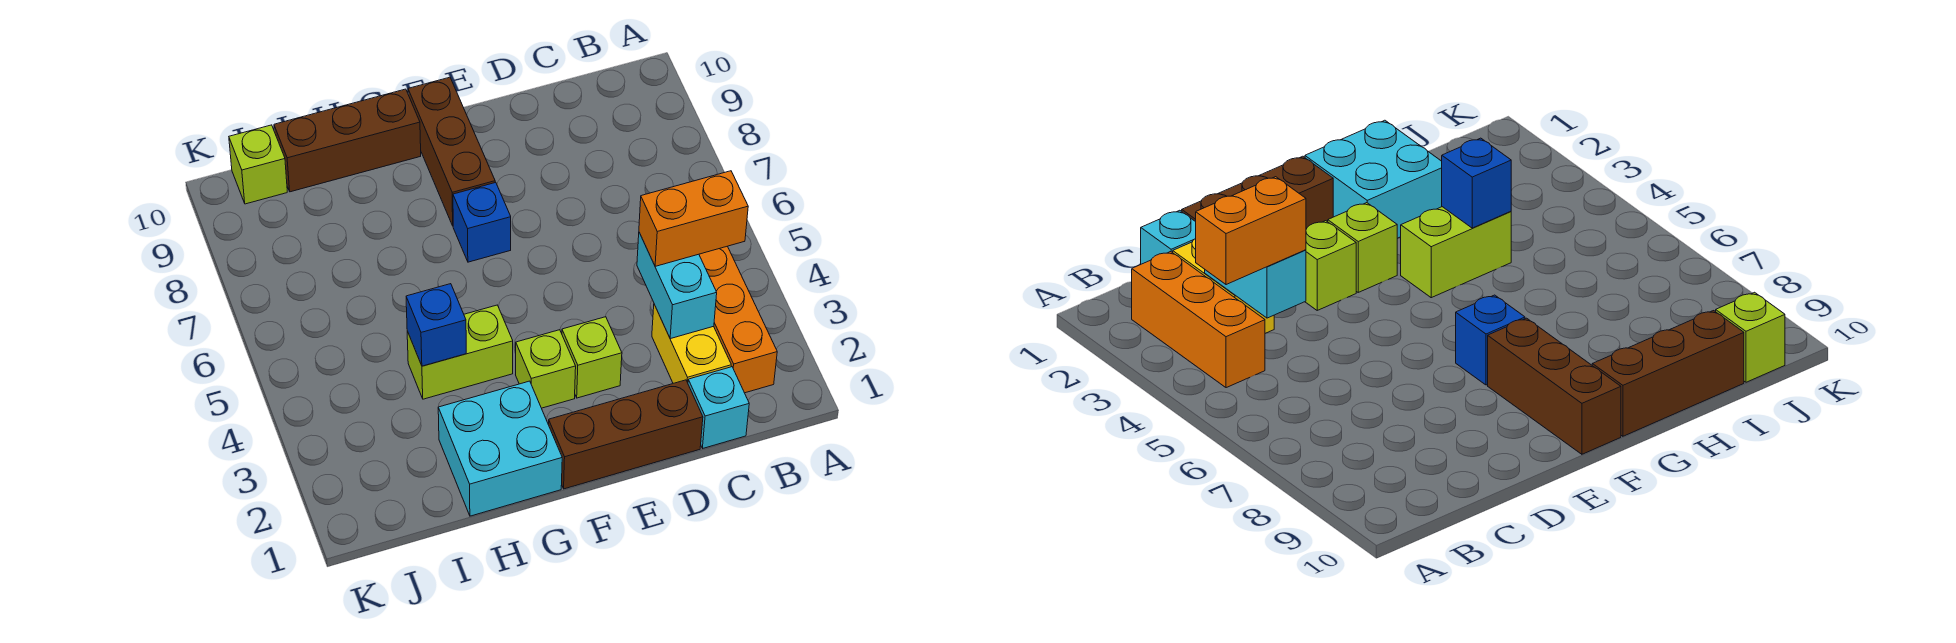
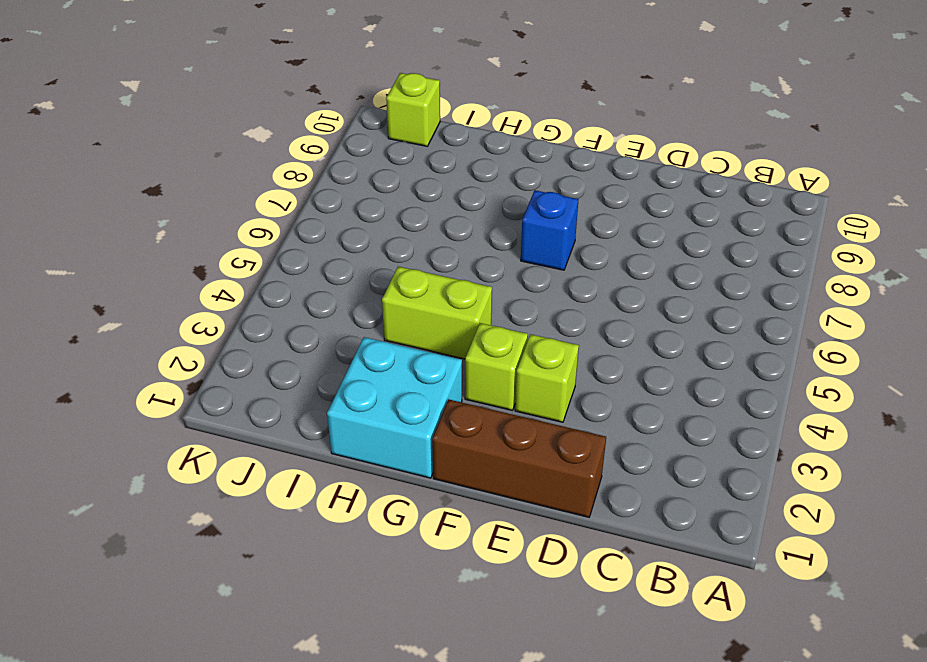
none -> orange 1x3 brick [699,246,777,393]
none -> cyan 1x1 brick [688,367,749,448]
none -> yellow 1x2 brick [652,304,731,383]

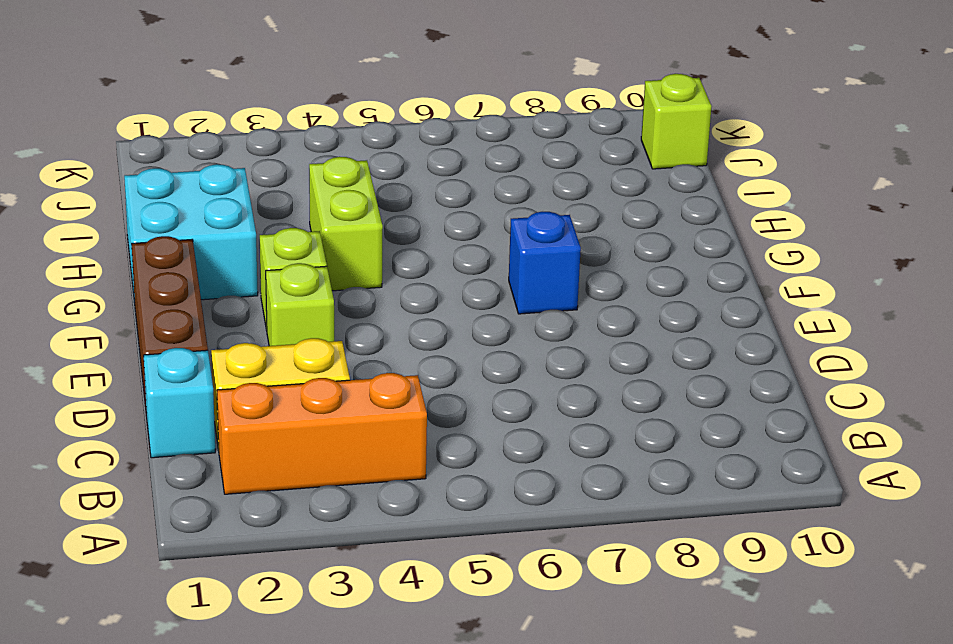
none -> brown 1x3 brick [408,77,495,226]
none -> brown 1x3 brick [274,89,421,192]
none -> cyan 1x2 brick [637,233,717,339]

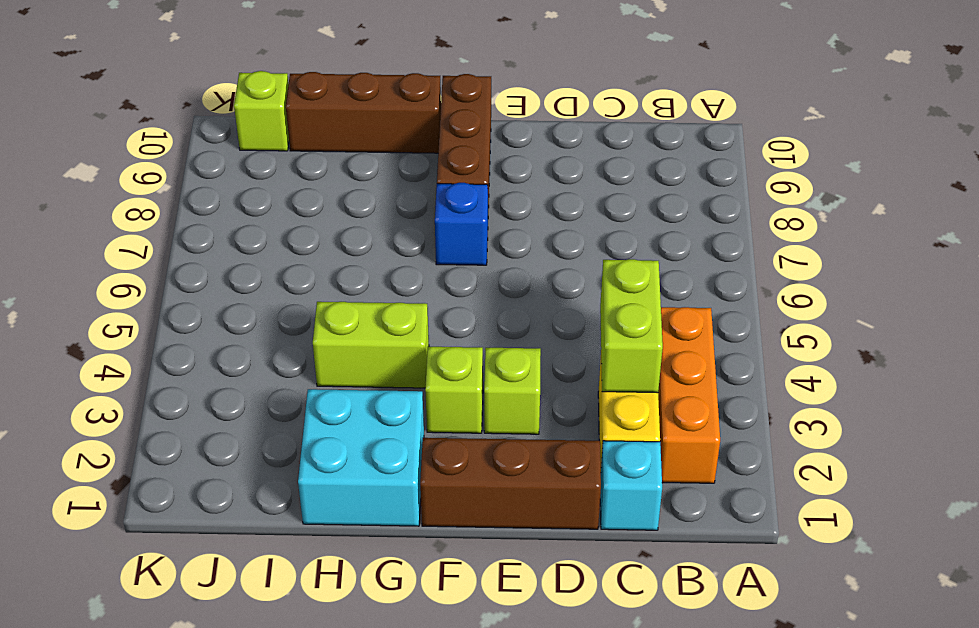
lime 1x2 brick [600,259,663,393] -> cyan 1x2 brick [637,233,717,339]
none -> blue 1x1 brick [406,284,466,366]
none -> orange 1x2 brick [639,171,748,266]

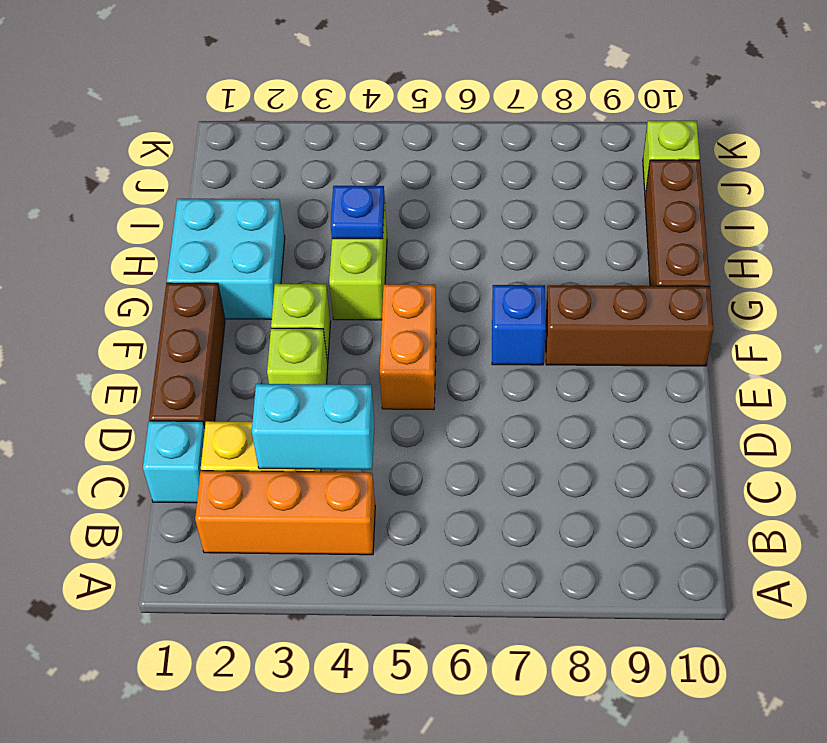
orange 1x2 brick [380,284,436,410] -> orange 1x2 brick moved to [639,171,748,266]
blue 1x1 plate [331,186,385,239] -> blue 1x1 brick [406,284,466,366]

